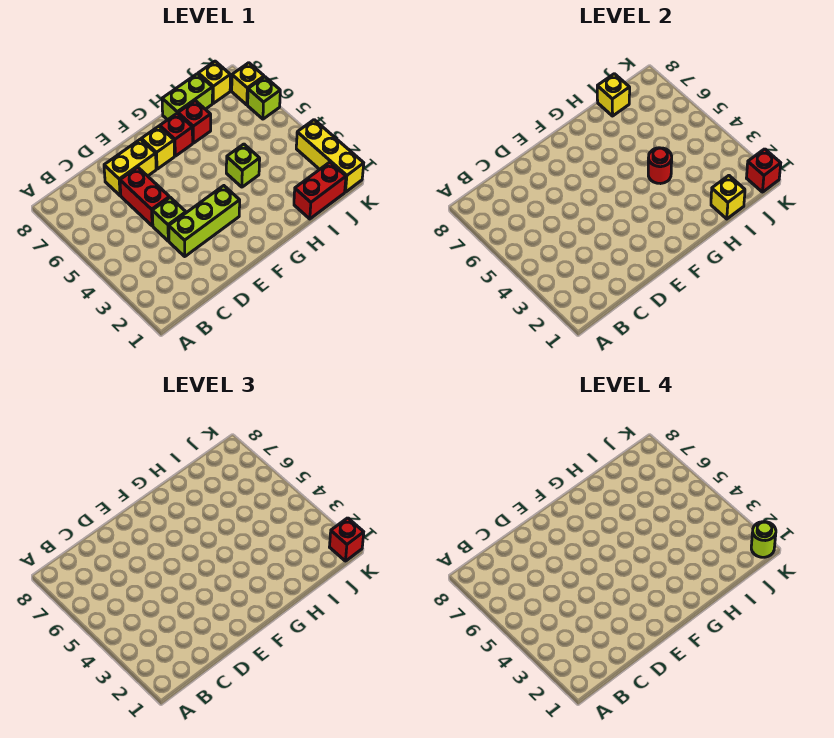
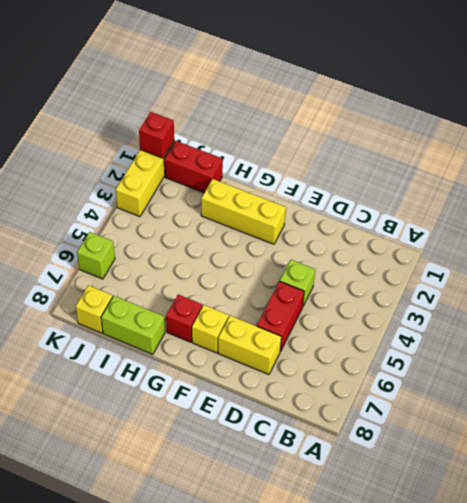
yellow 1x3 brick [201,179,286,244] -> none
none -> lime 1x3 brick [169,186,240,256]
none -> lime 1x1 brick [226,144,260,187]
none -> red 1x1 brick [178,101,211,143]

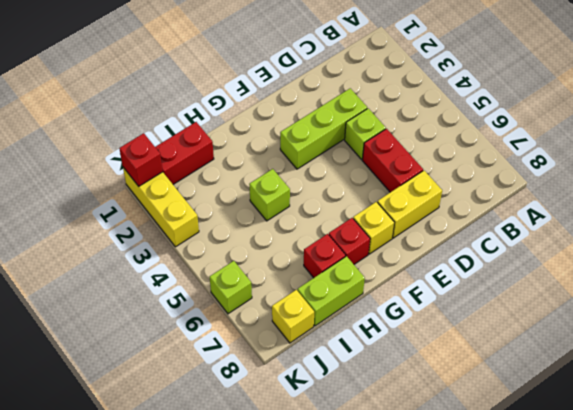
none -> yellow 1x1 brick [232,63,264,105]
none -> red 1x1 round brick [648,148,672,184]
none -> yellow 1x1 brick [711,176,745,219]

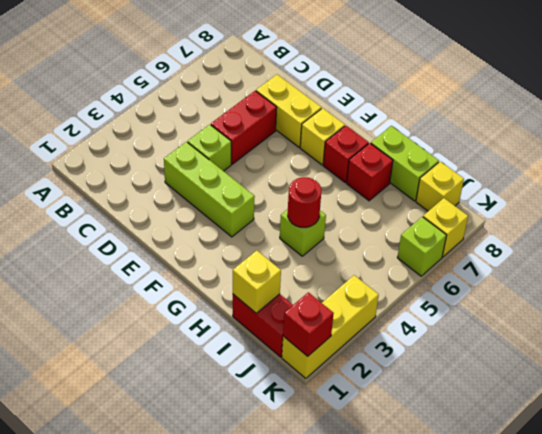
none -> yellow 1x1 brick [597,74,630,116]
none -> red 1x1 brick [330,518,364,561]
none -> lime 1x1 round brick [751,522,776,557]

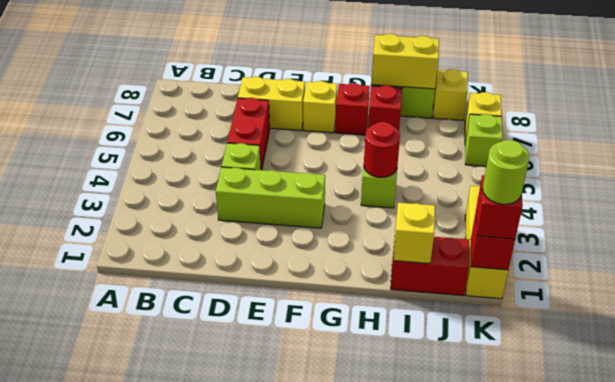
yellow 1x2 brick [371,34,439,89] -> yellow 1x1 brick [597,74,630,116]

